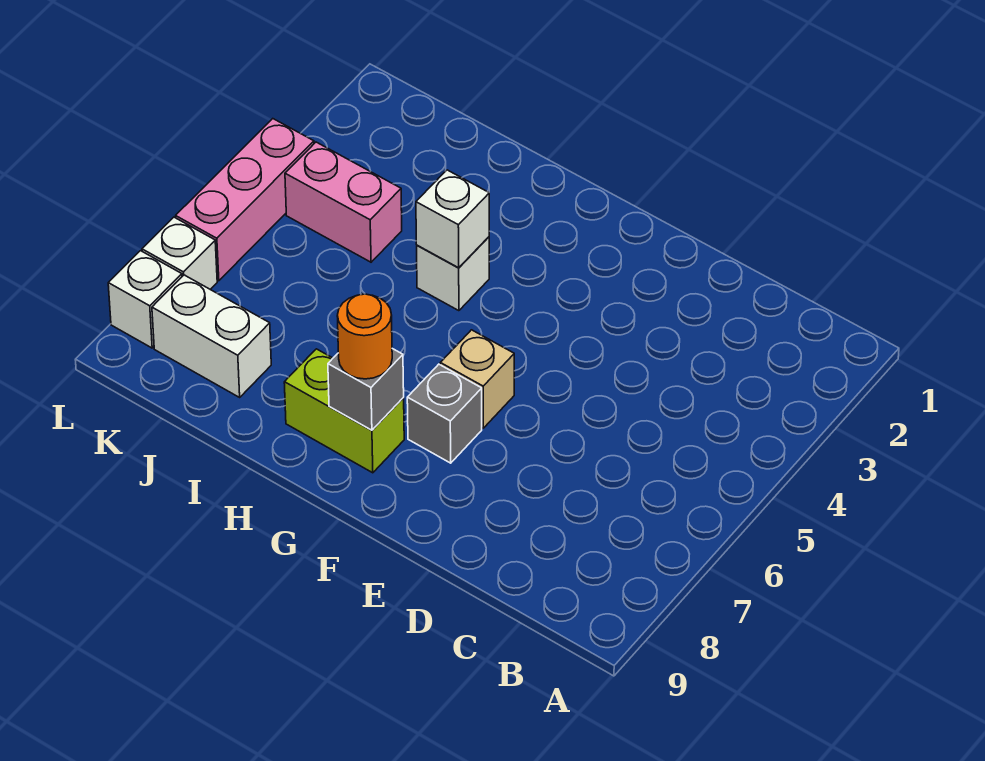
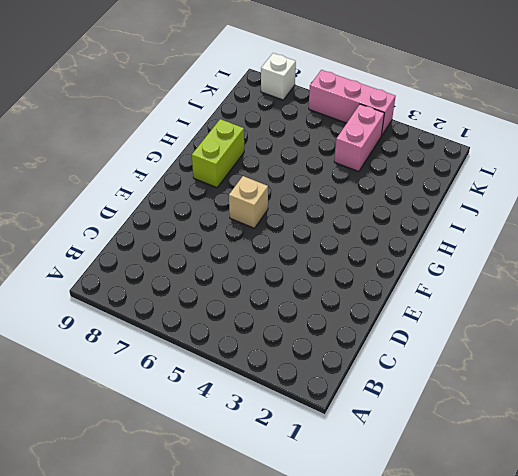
none -> grey 1x1 brick [407,364,482,463]
none -> white 1x1 brick [417,237,489,311]
none -> white 1x2 brick [152,275,271,397]

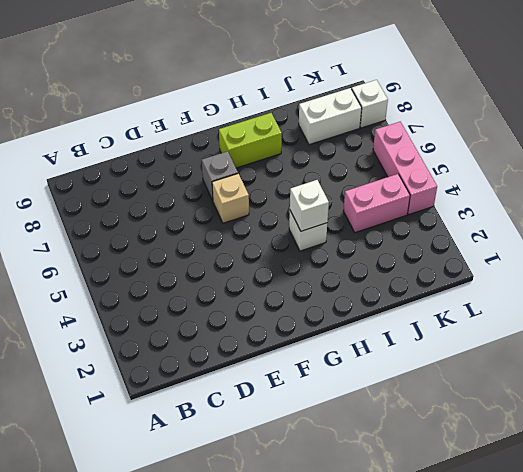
none -> white 1x1 brick [142,217,217,289]
none -> grey 1x1 brick [328,349,404,430]
none -> orange 1x1 round brick [337,294,392,379]

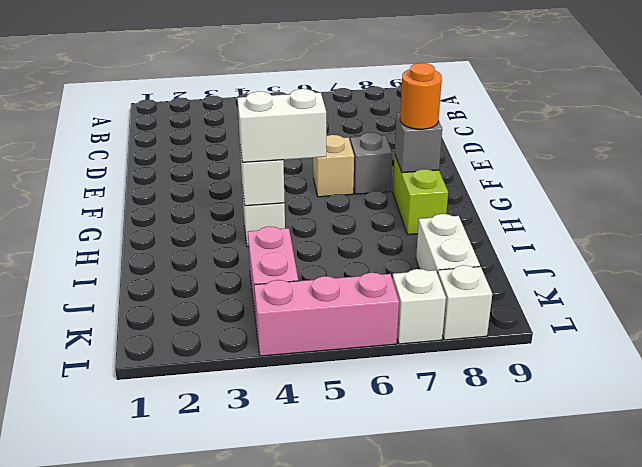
white 1x2 brick [238,89,326,162] -> none

